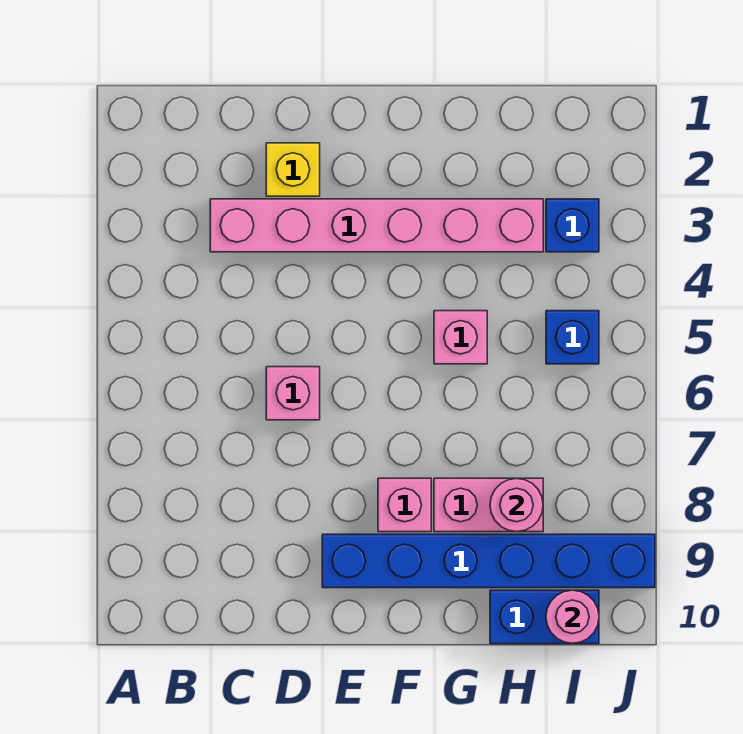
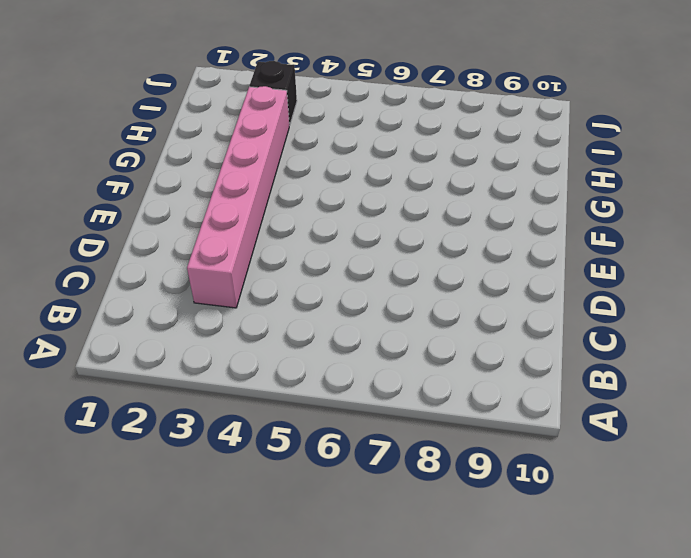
black 1x1 brick [250,61,297,126] -> blue 1x1 brick [546,199,599,252]
none -> yellow 1x1 brick [266,143,320,196]
none -> pink 1x1 brick [266,367,320,420]
none -> blue 1x6 brick [322,534,655,588]

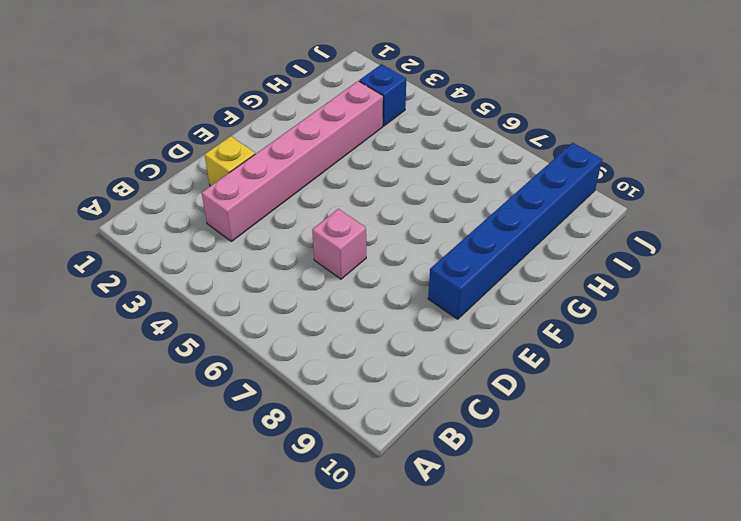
none -> pink 1x1 brick [378,478,431,532]
none -> pink 1x1 brick [434,311,487,364]
none -> pink 1x2 brick [434,478,543,532]

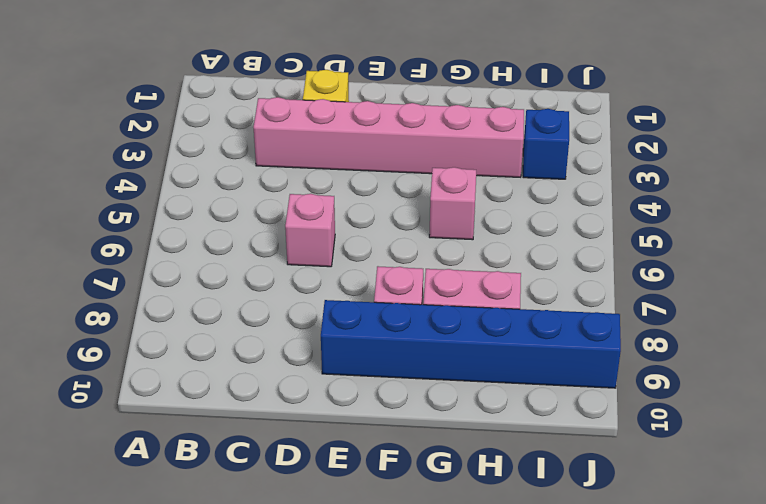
none -> blue 1x2 brick [490,590,599,644]
none -> blue 1x1 brick [546,311,599,364]
none -> pink 1x1 round brick [490,478,543,532]

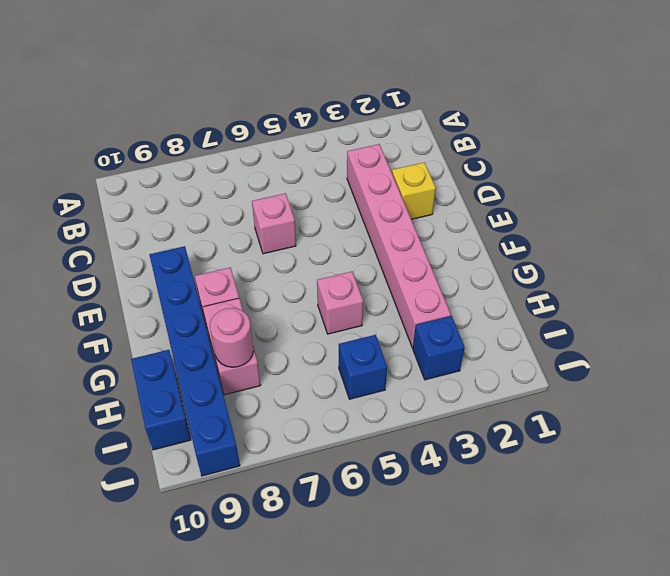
none -> pink 1x1 round brick [546,590,599,643]

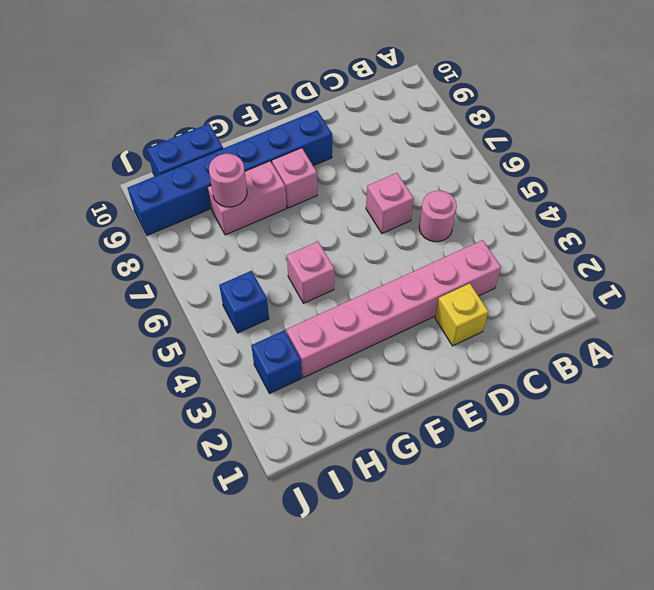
pink 1x1 round brick [419,191,457,242] -> pink 1x1 round brick moved to [546,590,599,643]

